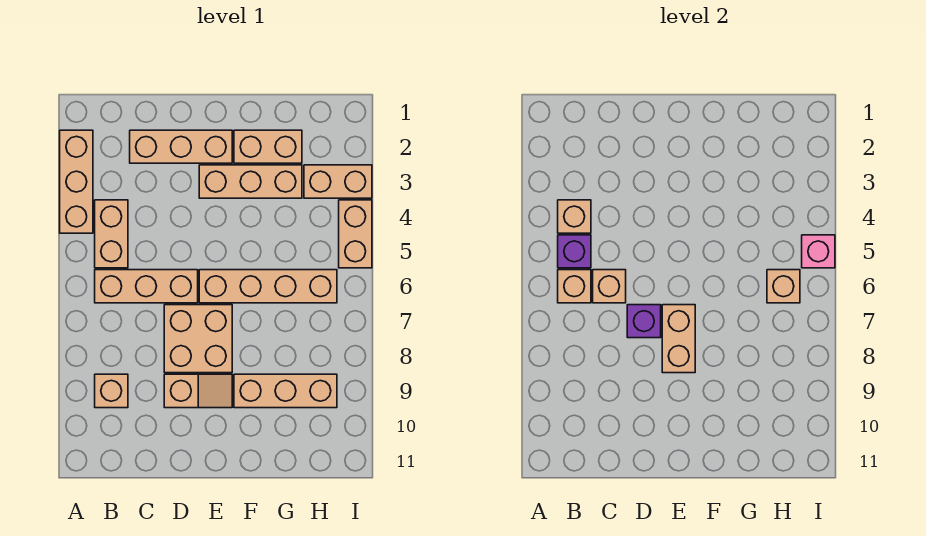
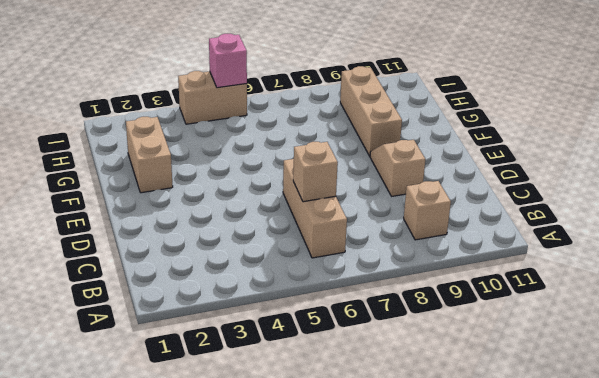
none -> tan 1x3 brick [60,130,93,233]
none -> tan 1x2 brick [95,200,128,268]
none -> tan 1x3 brick [130,130,232,163]

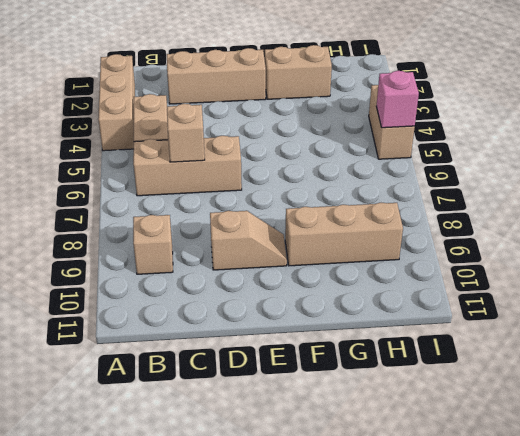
none -> tan 2x2 brick [164,305,232,373]
none -> tan 1x3 brick [199,165,302,198]
none -> tan 1x4 brick [199,270,337,303]

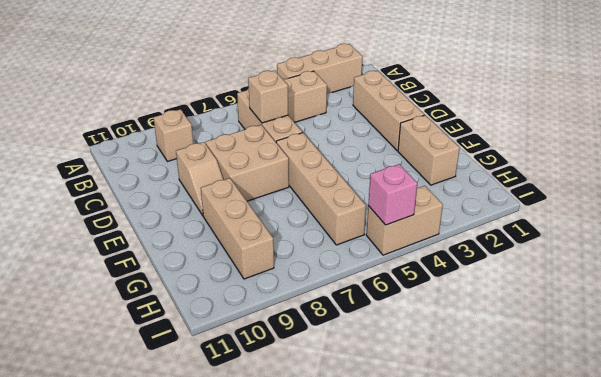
none -> tan 1x3 brick [199,165,302,198]
none -> tan 1x2 brick [304,165,372,198]
none -> tan 1x1 brick [558,200,591,233]

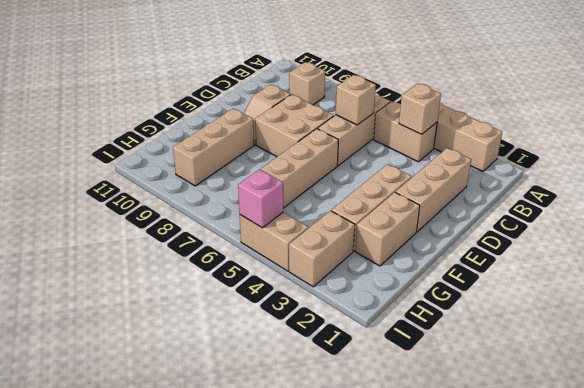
none -> purple 1x1 brick [558,235,591,268]
none -> tan 1x1 brick [558,270,591,303]
none -> purple 1x1 brick [627,305,661,338]

